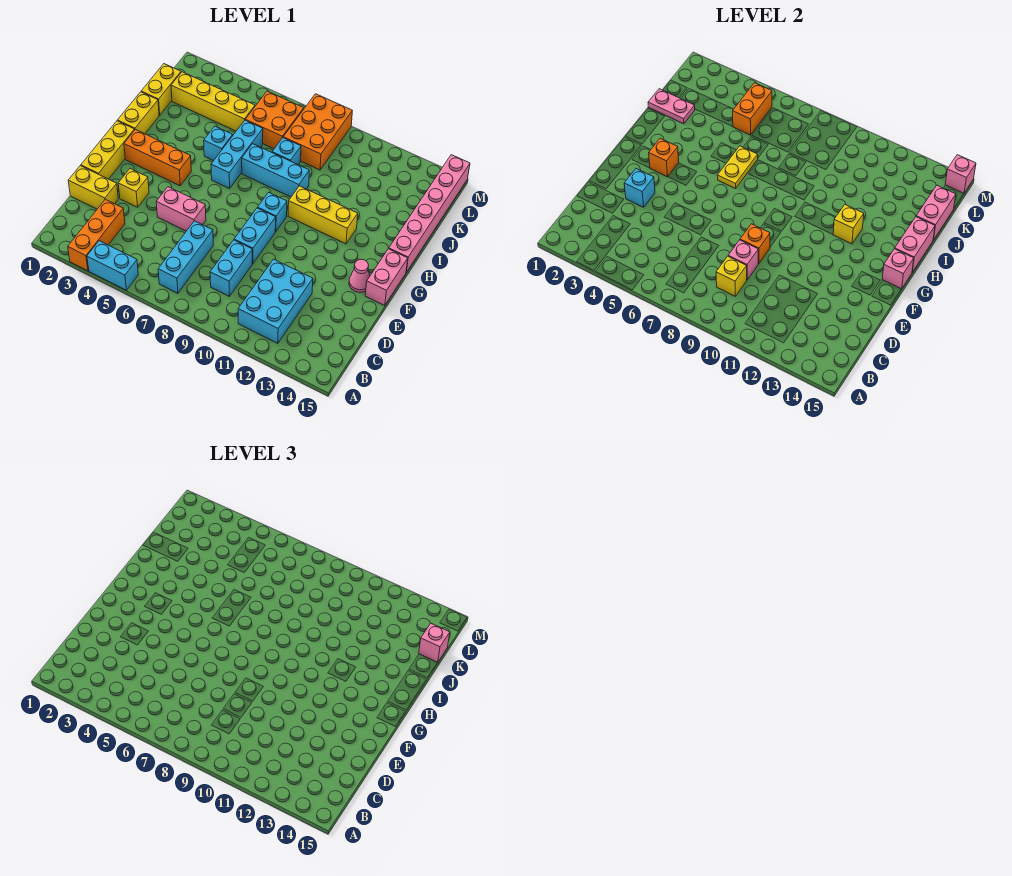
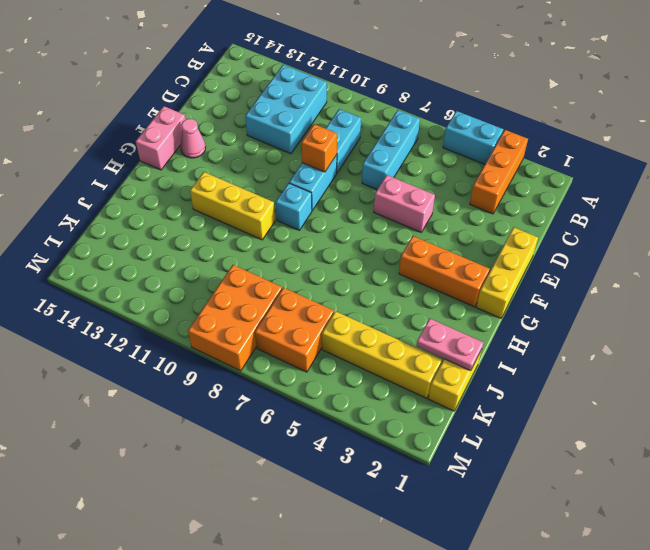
none -> yellow 1x2 brick [68,166,118,209]
none -> yellow 1x1 brick [118,169,149,207]
none -> yellow 1x2 brick [118,92,159,134]
none -> cyan 1x3 brick [211,120,263,189]

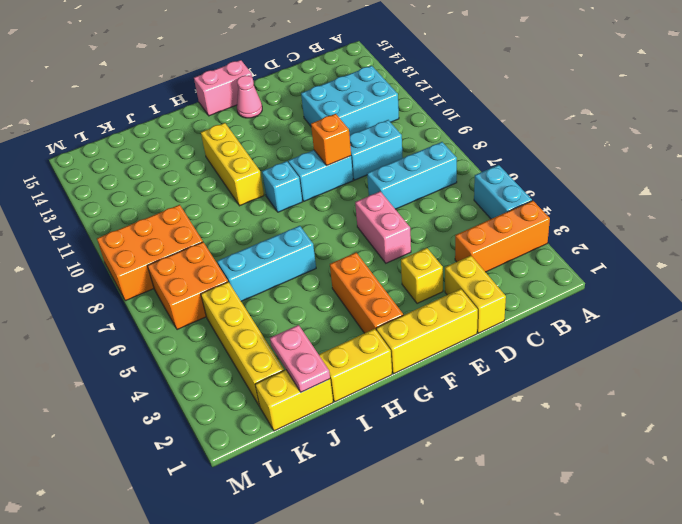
none -> pink 1x6 brick [389,155,470,272]
none -> cyan 1x1 brick [204,126,233,161]
none -> cyan 1x3 brick [242,144,309,197]
none -> cyan 1x1 brick [272,138,301,165]

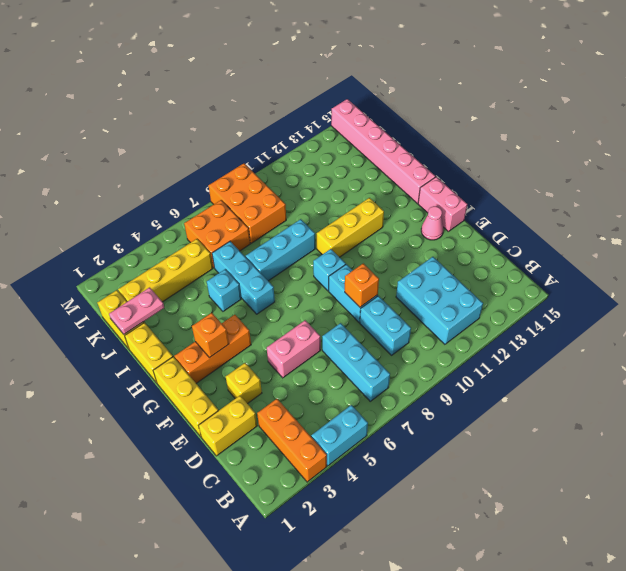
none -> cyan 1x1 brick [272,138,301,165]
none -> yellow 1x1 brick [716,256,747,296]
none -> pink 1x1 brick [728,240,758,280]
none -> cyan 1x1 brick [624,169,655,207]

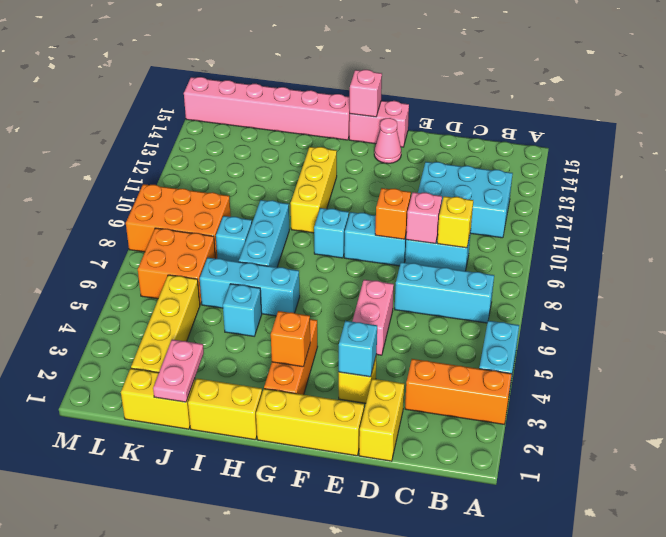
none -> yellow 1x2 plate [717,146,758,189]
none -> yellow 1x1 brick [833,205,864,244]
none -> pink 1x2 brick [895,217,935,272]
none -> pink 1x2 brick [916,185,956,240]

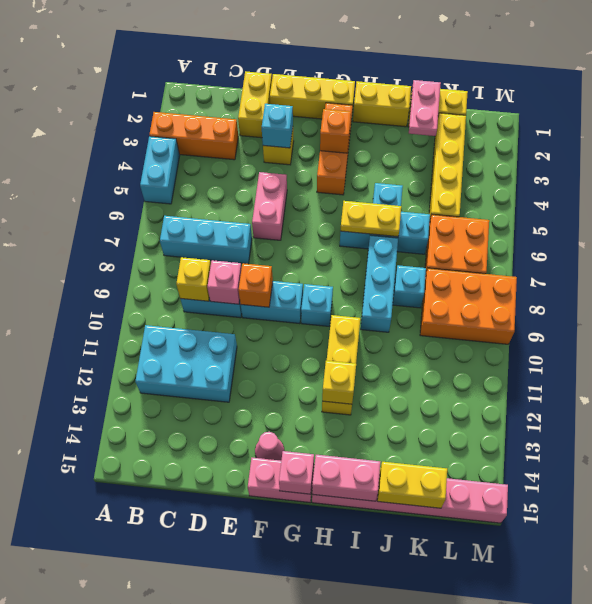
yellow 1x2 brick [377,462,448,508] -> pink 1x2 brick [916,185,956,240]
none -> orange 1x2 brick [733,83,772,135]
none -> pink 1x1 brick [945,155,976,193]
none -> pink 1x1 brick [419,623,450,663]

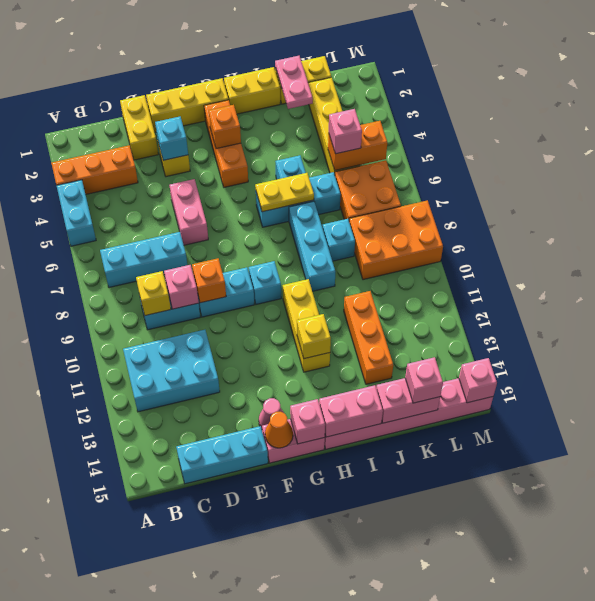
cyan 1x3 brick [176,426,268,484] -> none
orange 1x1 cone [265,412,293,448] -> none
orange 1x3 brick [344,291,393,384] -> none
pink 1x1 brick [329,109,362,154] -> none

